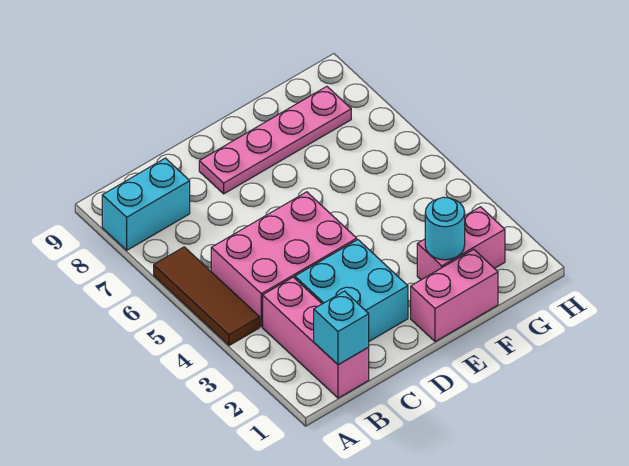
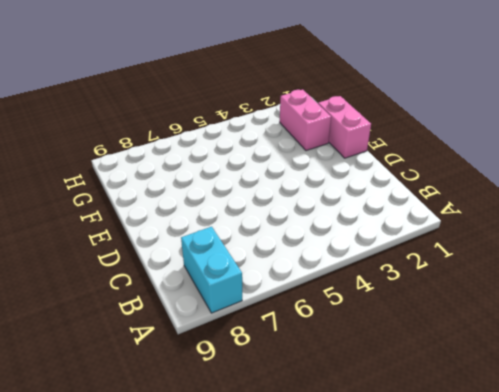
none -> brown 1x3 tile [154,247,260,345]
none -> pink 1x3 brick [263,277,369,398]

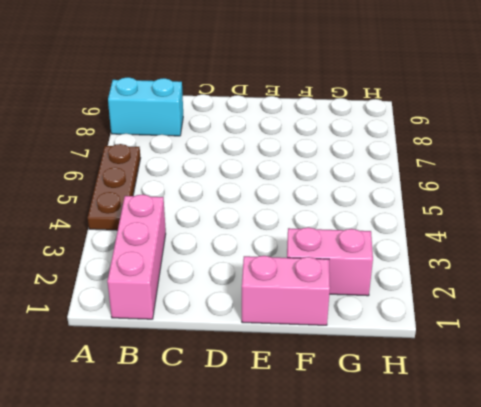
brown 1x3 plate [88,144,140,230] -> brown 1x3 tile [154,247,260,345]
none -> pink 2x3 brick [211,192,357,327]
none -> cyan 2x2 brick [295,240,408,341]

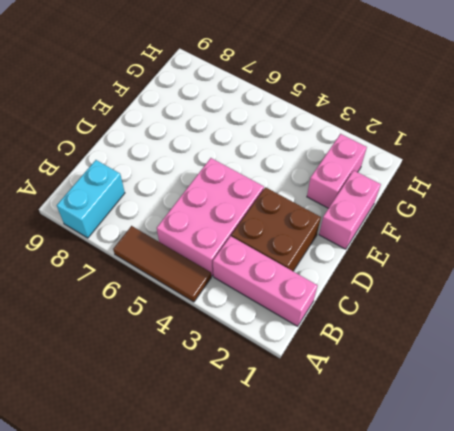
brown 2x2 brick [231,187,321,271] -> cyan 2x2 brick [295,240,408,341]
none -> pink 1x4 plate [199,87,351,194]
none -> cyan 1x1 brick [314,291,369,365]

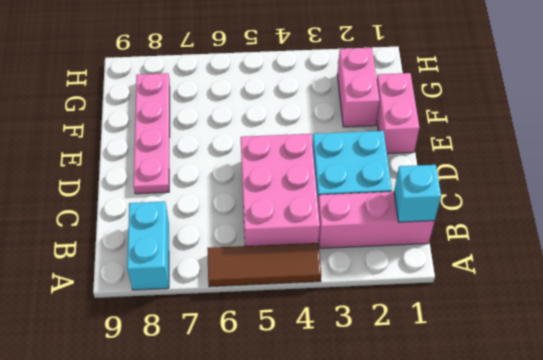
none -> cyan 1x1 round brick [425,197,465,260]

